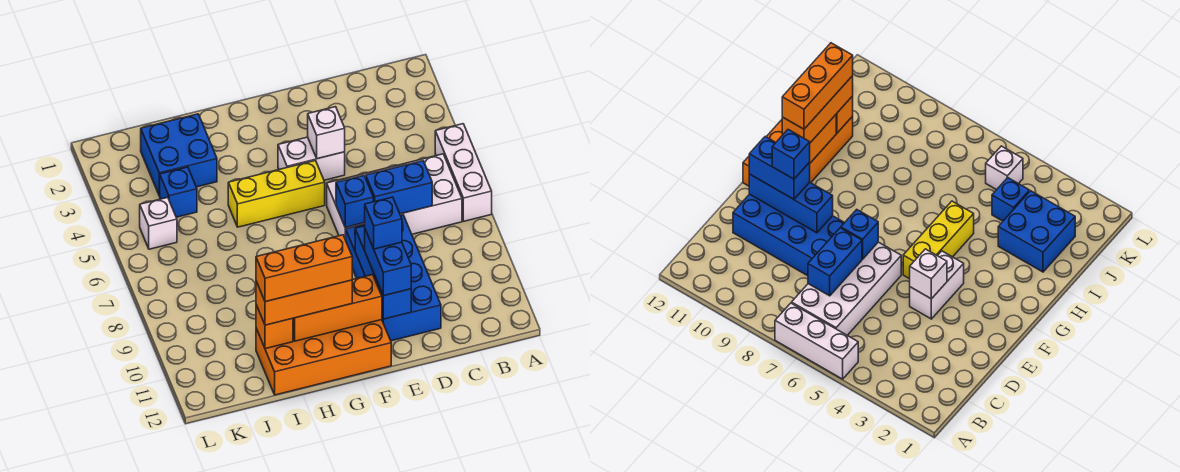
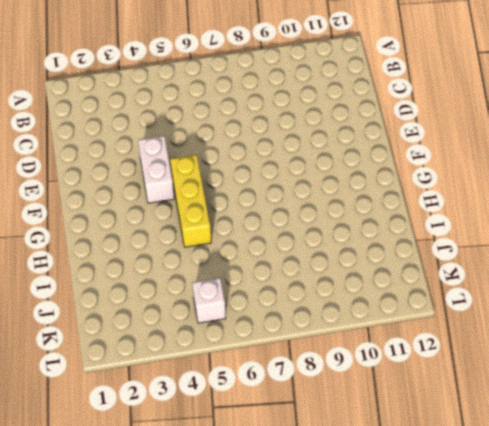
none -> white 1x3 brick [435,124,492,221]
none -> white 2x4 brick [327,154,462,240]
none -> blue 2x4 brick [346,215,441,341]

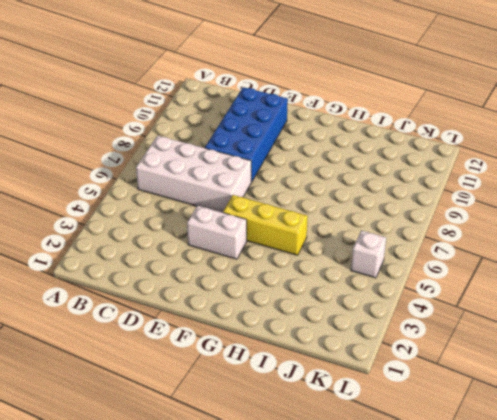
none -> white 1x3 brick [435,124,492,221]
none -> orange 2x4 brick [256,320,391,395]
none -> blue 2x2 brick [141,114,217,196]

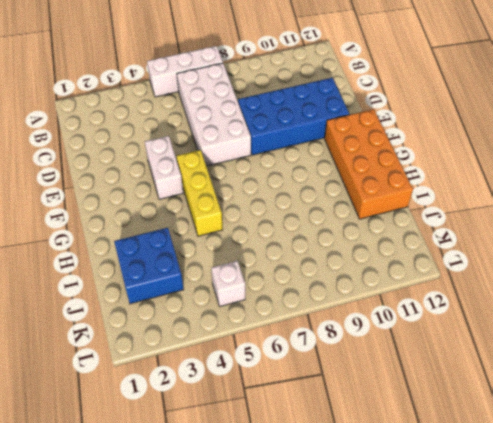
none -> blue 1x1 brick [160,167,197,217]
none -> blue 1x2 brick [366,161,432,214]
none -> white 1x1 brick [308,107,345,159]

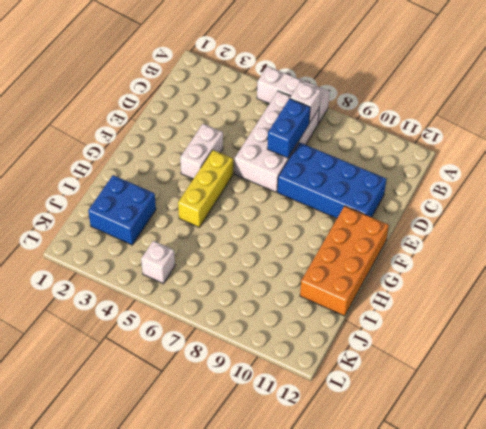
white 1x1 brick [290,82,321,123] -> white 1x1 brick moved to [308,107,345,159]
none -> blue 1x1 brick [160,167,197,217]
none -> blue 1x1 brick [336,176,373,227]
none -> blue 1x3 brick [355,226,411,319]

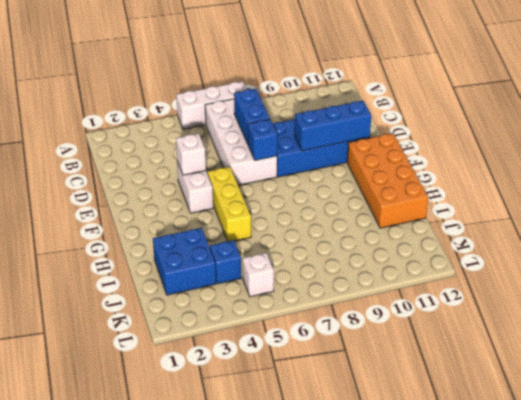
none -> orange 1x3 brick [293,275,382,341]
none -> orange 1x1 brick [256,305,293,349]
none -> blue 1x2 brick [365,230,411,296]

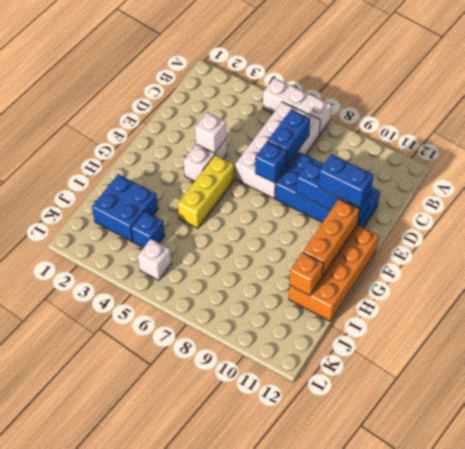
none -> orange 1x3 brick [256,280,352,325]
none -> blue 1x1 brick [365,197,402,249]
none -> orange 1x3 brick [256,235,352,302]

